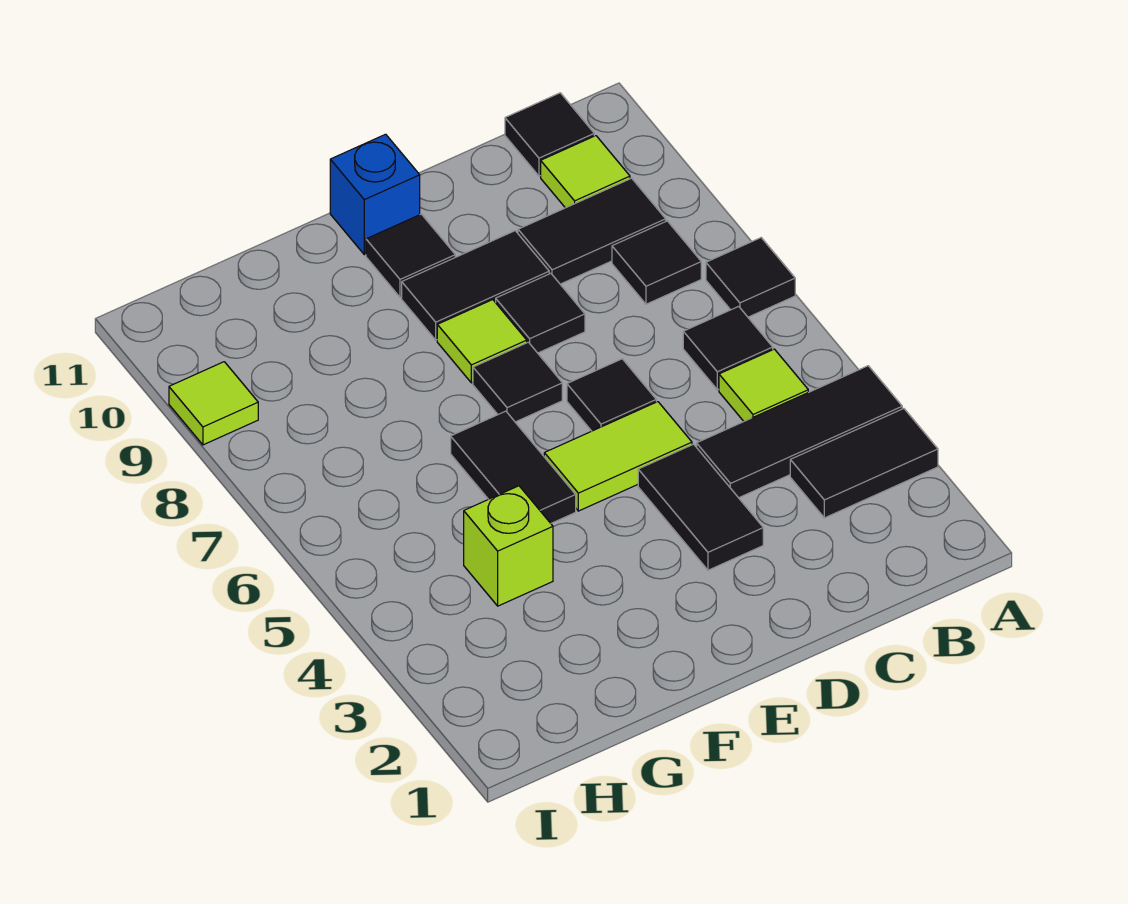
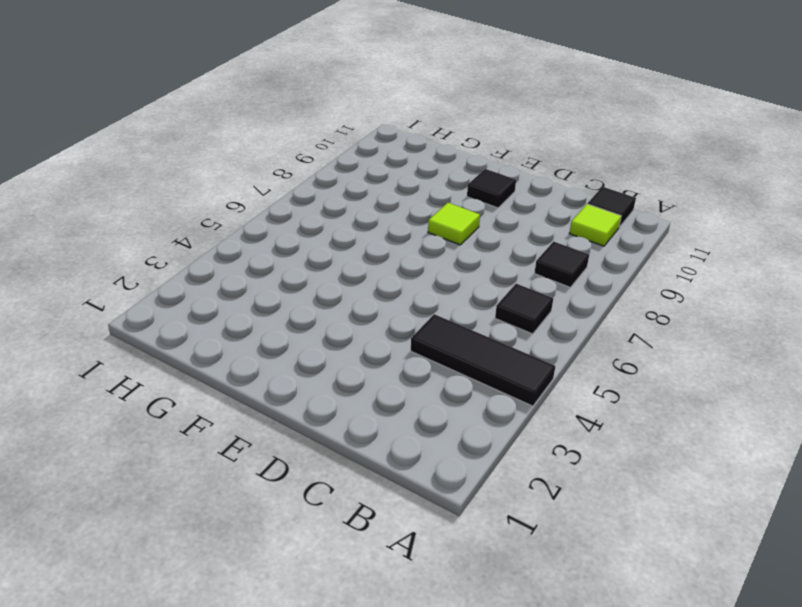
none -> black 1x2 tile [790,409,938,518]
none -> black 1x1 tile [706,238,795,317]
none -> lime 1x1 tile [719,349,808,421]

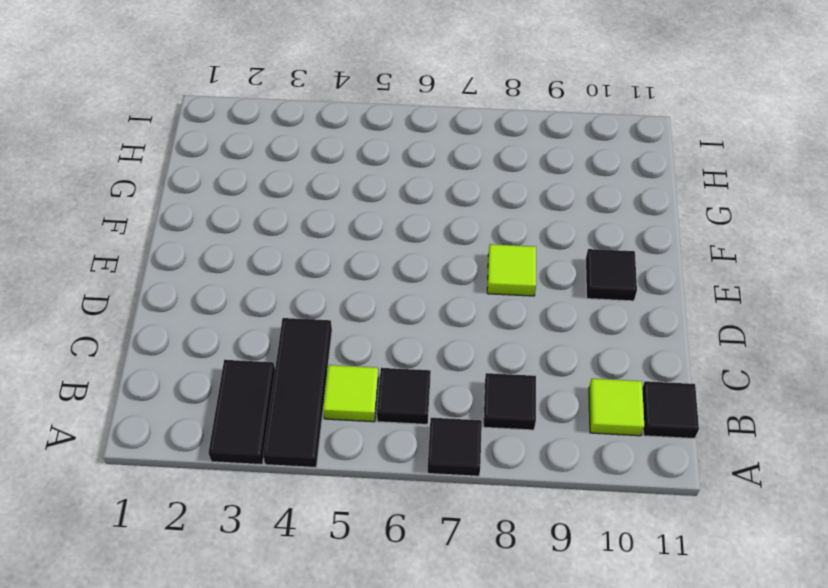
none -> black 1x2 tile [518,178,666,284]
none -> black 1x2 tile [638,444,763,570]
none -> lime 1x2 tile [544,402,692,511]

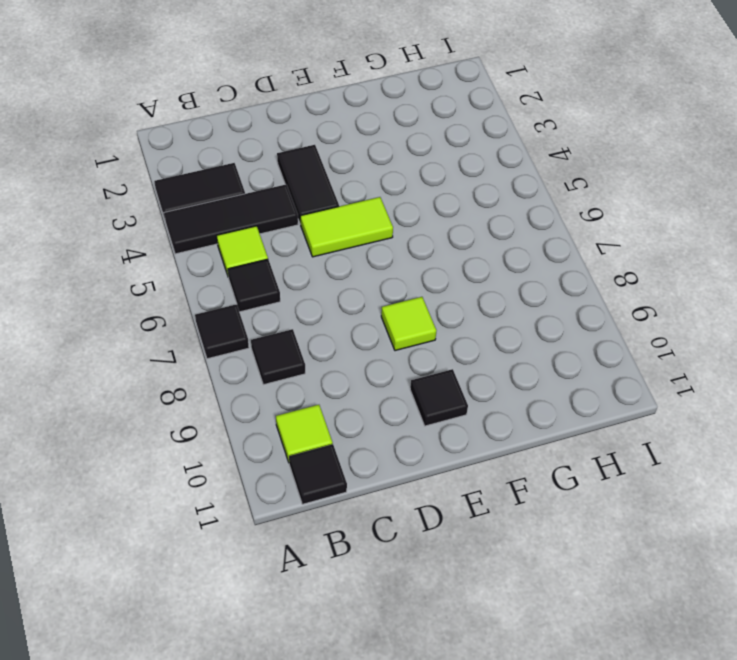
none -> black 1x2 tile [518,178,666,284]
none -> black 1x1 tile [567,359,656,431]
none -> black 1x1 tile [496,273,585,353]

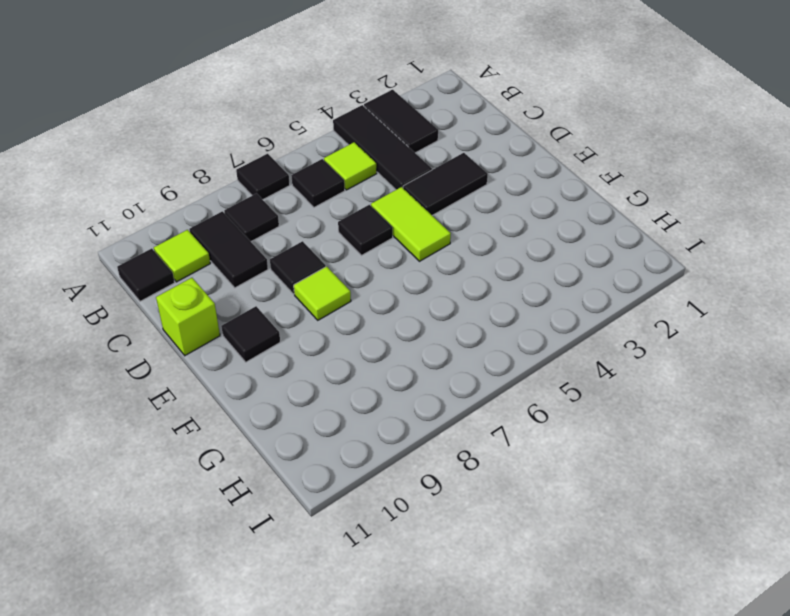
lime 1x1 brick [156,278,220,355] -> lime 1x1 brick moved to [464,486,553,606]
none -> black 1x2 tile [402,231,549,340]
none -> black 1x1 tile [473,342,562,422]
none -> blue 1x1 brick [330,134,420,255]

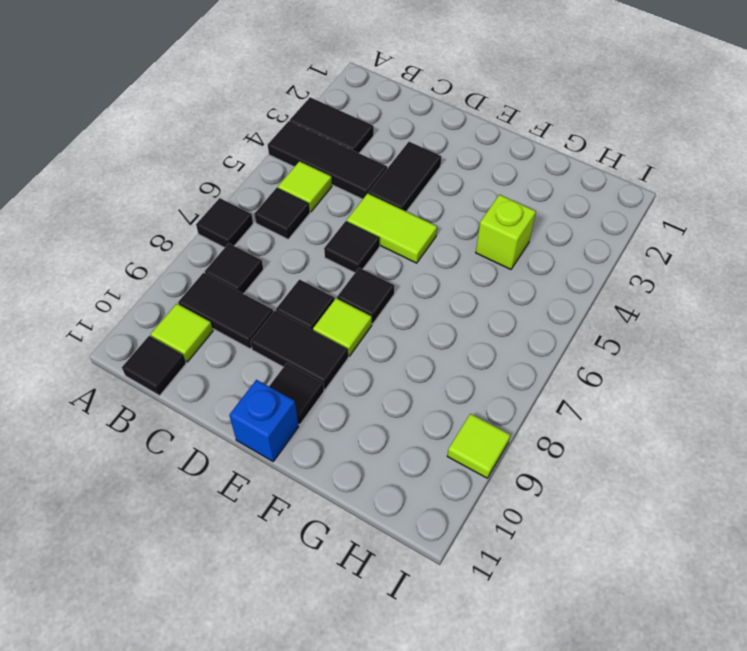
none -> black 1x2 tile [451,411,576,523]

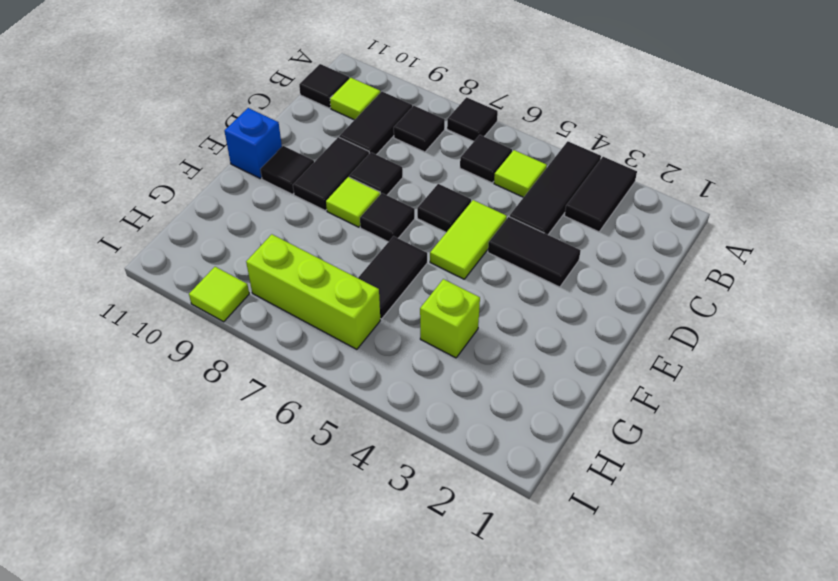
black 1x2 tile [358,236,427,319] -> black 1x2 tile turned to [451,411,576,523]
lime 1x3 brick [246,234,380,349] -> none

